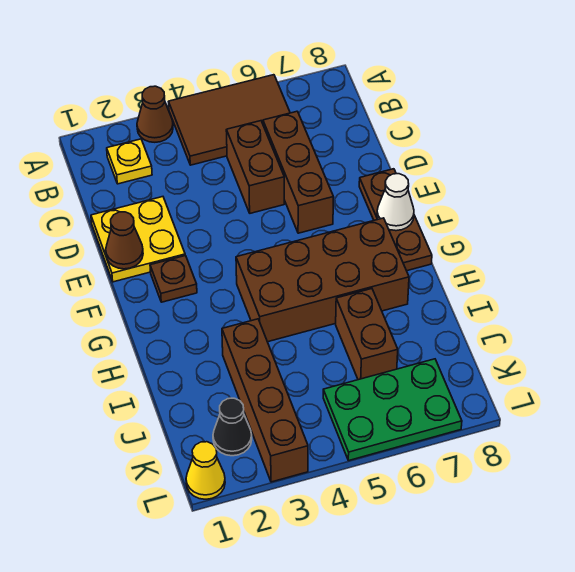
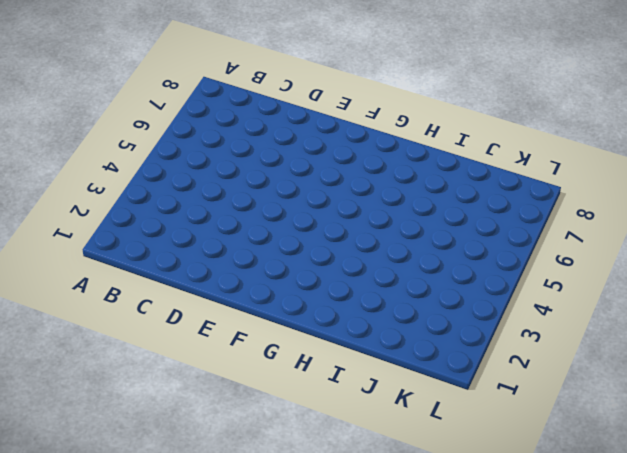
none -> brown 1x1 cone [137,86,173,142]
none -> brown 2x3 tile [169,75,290,165]
none -> yellow 1x1 plate [107,139,152,184]

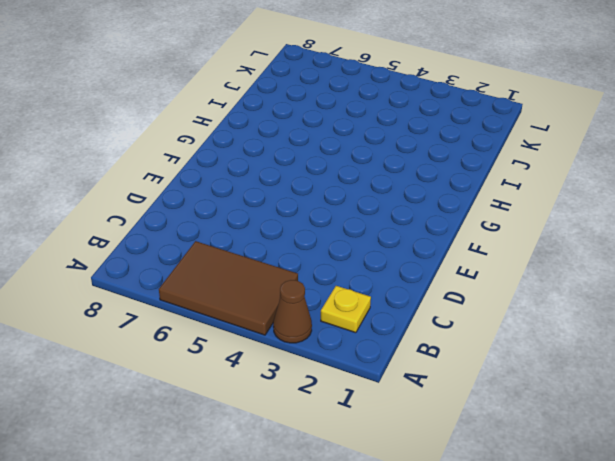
none -> brown 1x2 brick [226,121,284,213]
none -> brown 1x3 brick [263,111,334,233]
none -> yellow 2x2 plate [91,197,185,282]

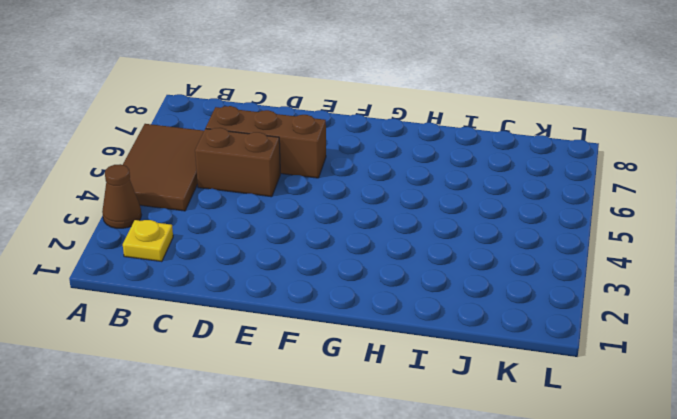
none -> yellow 2x2 plate [91,197,185,282]
none -> brown 1x3 plate [359,169,432,271]
none -> brown 1x1 plate [150,256,197,302]

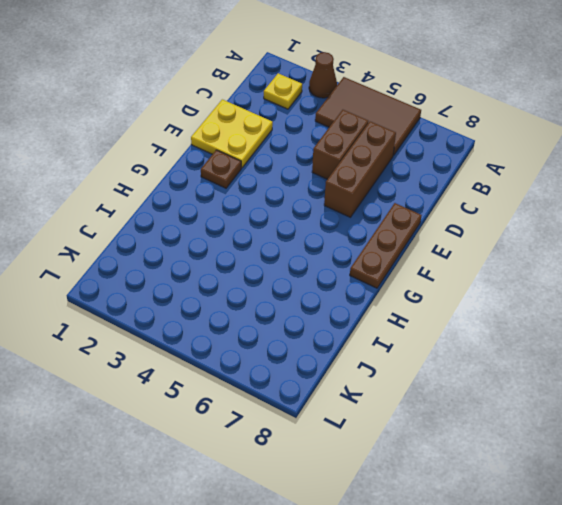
none -> brown 2x4 brick [236,218,409,342]
none -> brown 1x4 brick [222,319,308,482]
none -> brown 1x2 brick [336,289,398,380]

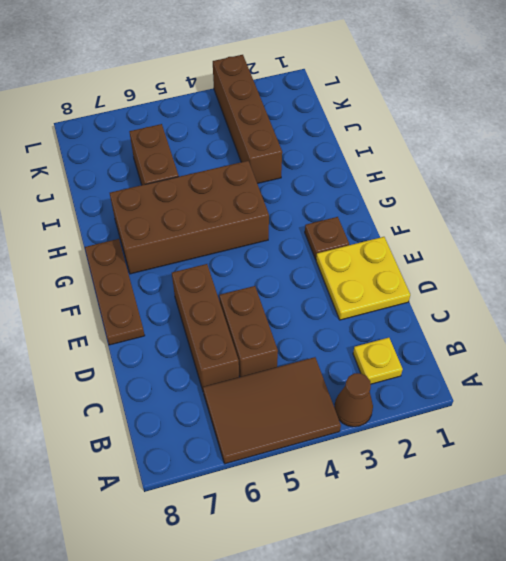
none -> black 1x1 cone [213,398,252,456]
none -> green 2x3 plate [323,359,462,461]
none -> yellow 1x1 cone [186,442,225,499]

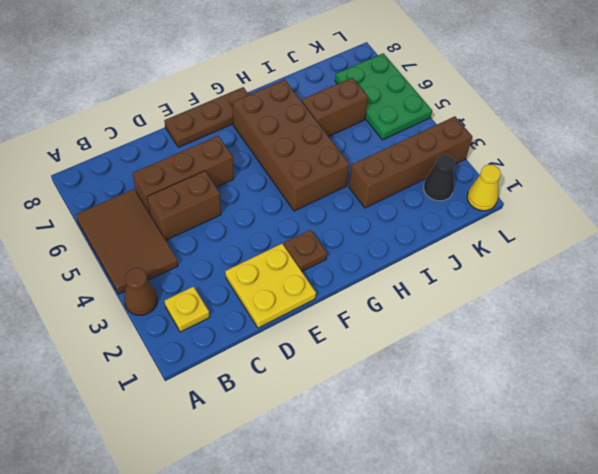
none -> brown 1x1 cone [106,212,143,269]
none -> white 1x1 cone [377,174,414,231]

